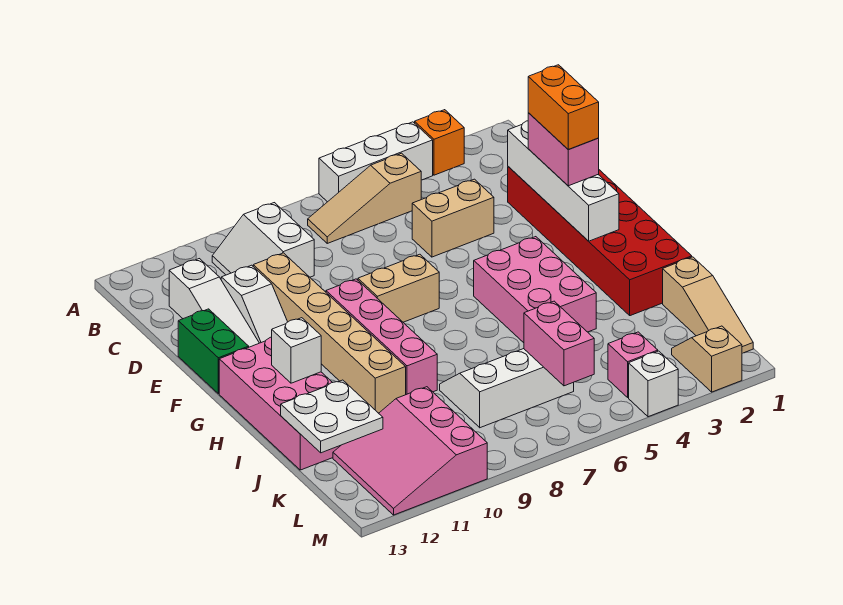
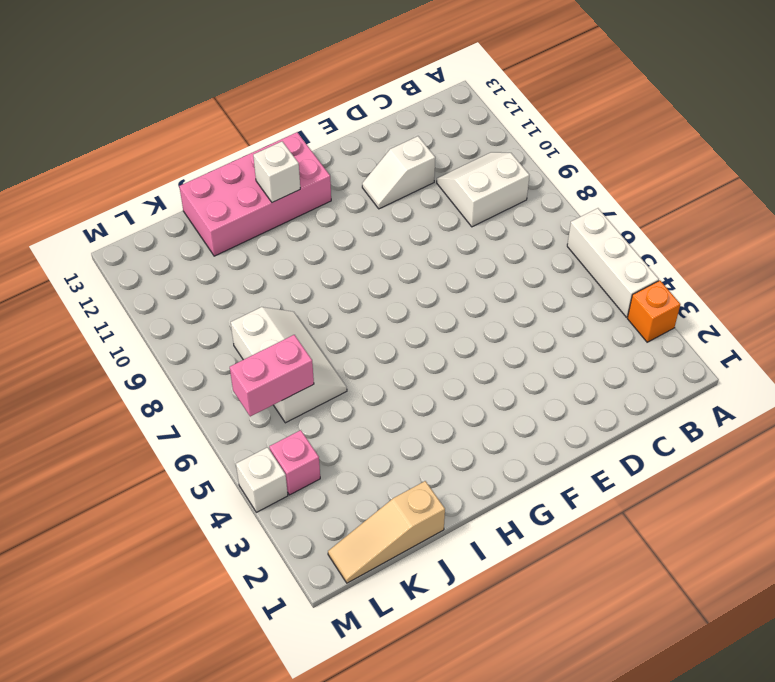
none -> tan 1x3 slope [308,153,421,243]
none -> white 1x3 slope [169,259,259,347]
none -> red 2x6 brick [508,167,692,316]

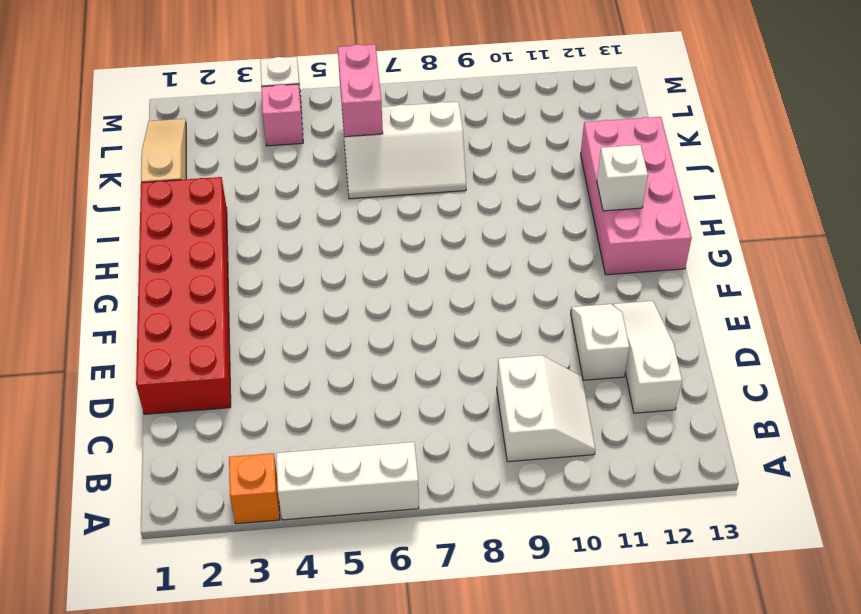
none -> tan 1x3 slope [308,153,421,243]
none -> tan 1x2 brick [412,179,494,257]
none -> tan 1x6 brick [253,253,406,413]

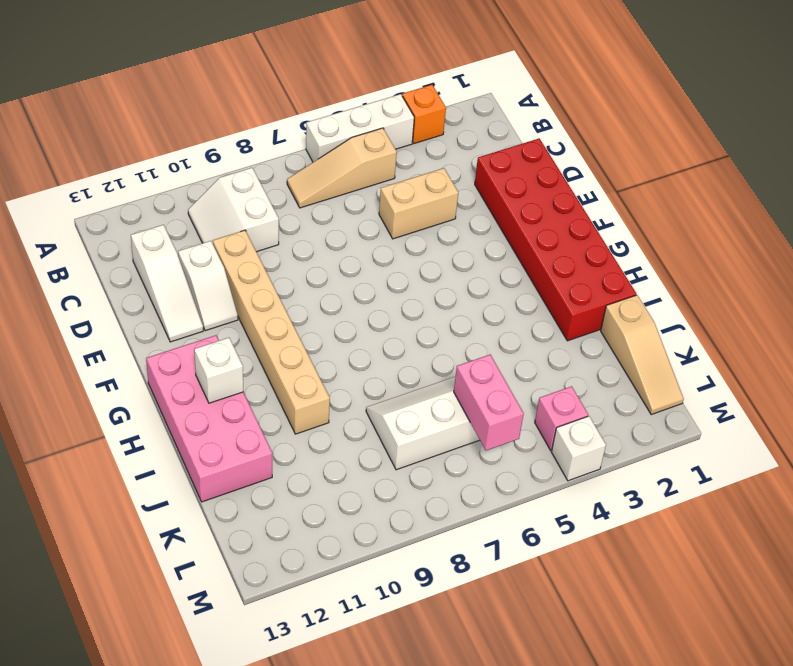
none -> green 1x2 brick [178,309,249,394]
none -> tan 1x2 brick [358,254,439,322]
none -> pink 1x4 brick [326,279,437,395]

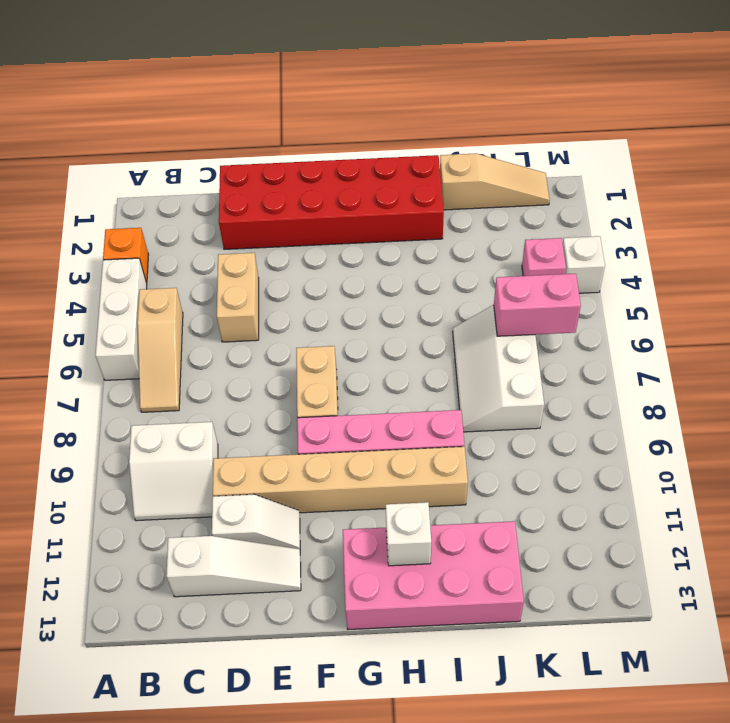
none -> green 1x2 brick [178,309,249,394]
none -> pink 2x3 brick [474,237,596,343]
none -> pink 3x3 slope [333,387,487,515]

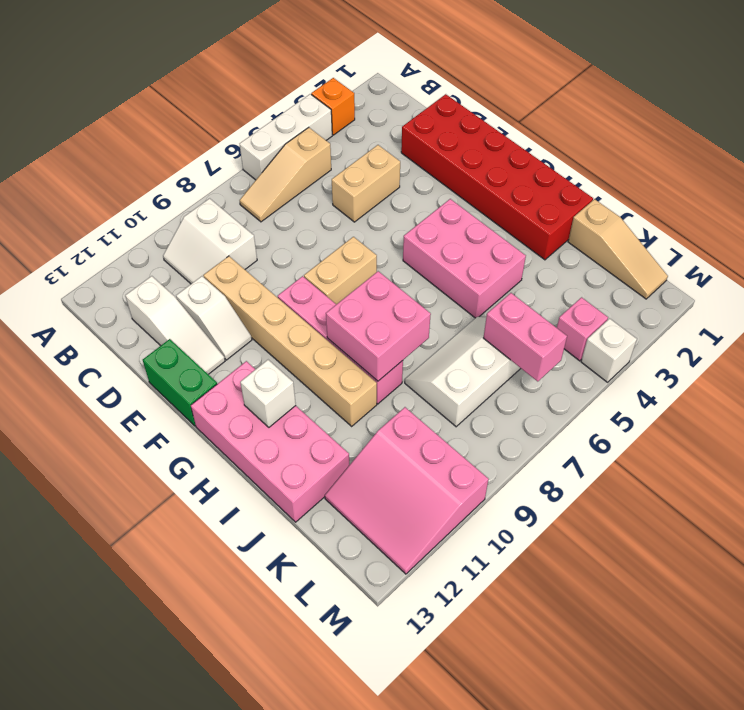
pink 2x2 brick [326,271,431,381] -> none
none -> tan 1x2 slope [672,326,742,392]
none -> white 1x4 brick [508,121,619,241]
none -> white 2x2 plate [281,380,383,453]

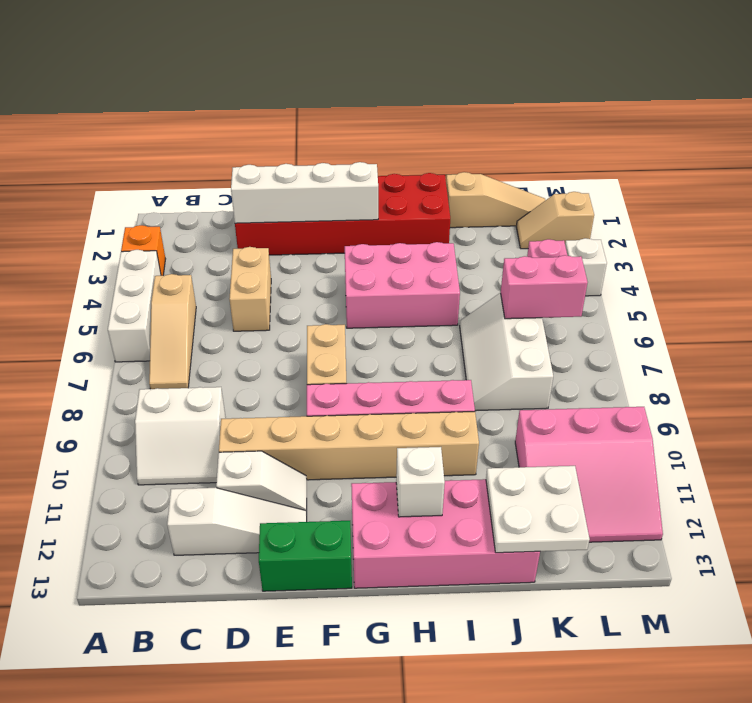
none -> pink 1x2 brick [528,113,599,186]
none -> orange 1x2 brick [528,65,599,150]

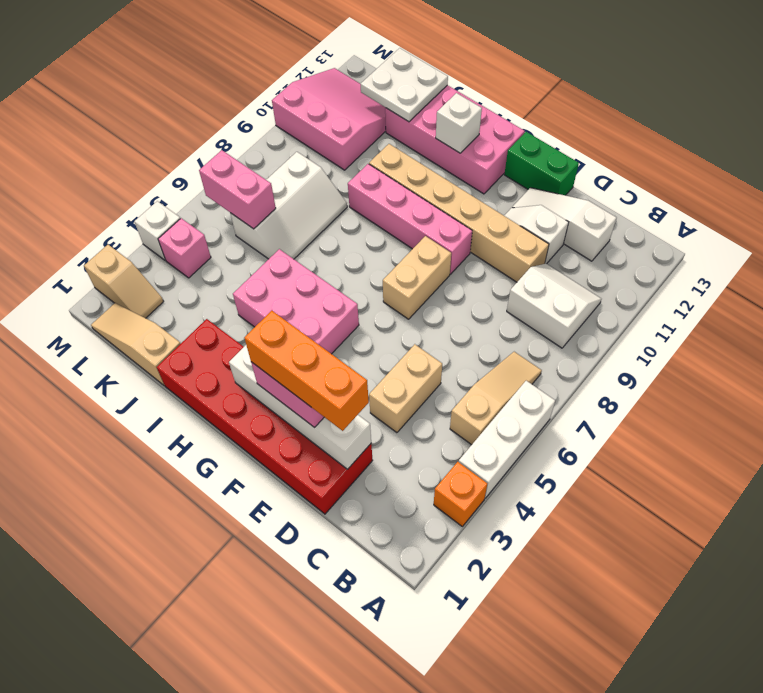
orange 1x3 brick [244,311,369,431] -> orange 1x2 brick [528,65,599,150]

